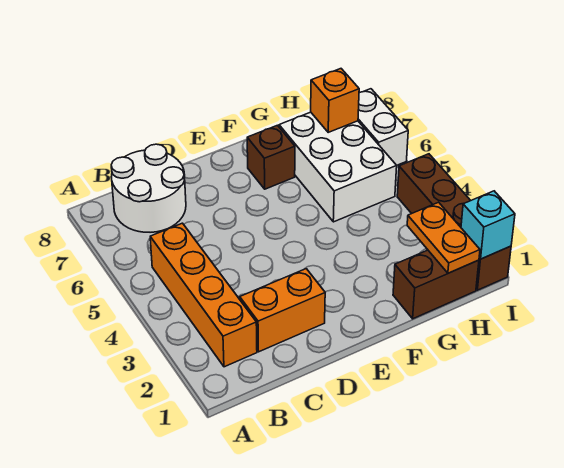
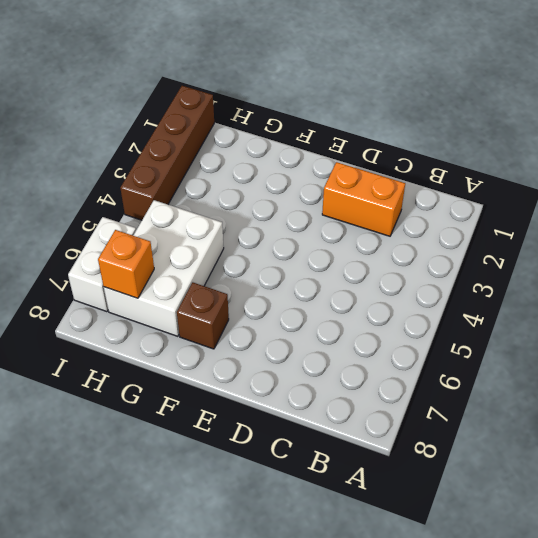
none -> orange 1x4 brick [150,223,257,367]
none -> white 2x2 round brick [111,144,186,232]

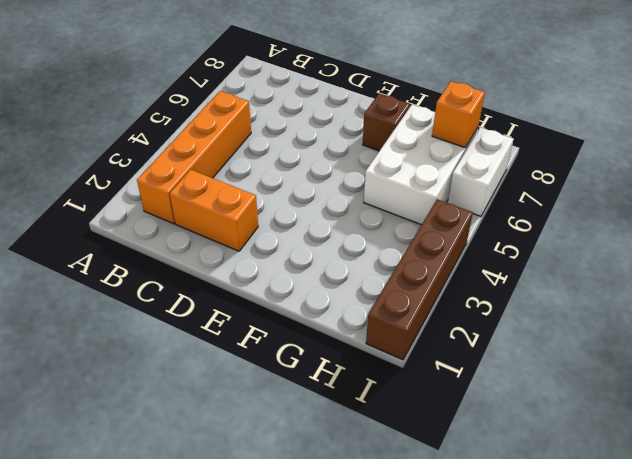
none -> white 2x2 round brick [111,144,186,232]
none -> brown 1x2 brick [393,250,479,319]

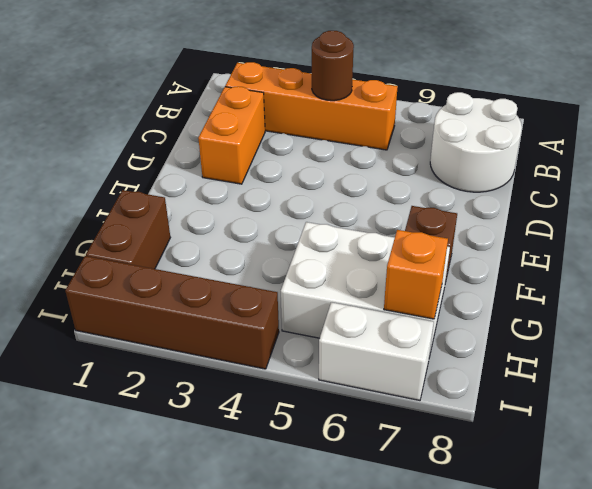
brown 1x1 round brick [312,31,354,101] -> none
none -> orange 1x2 plate [407,202,480,273]
none -> cyan 1x1 brick [461,191,515,259]

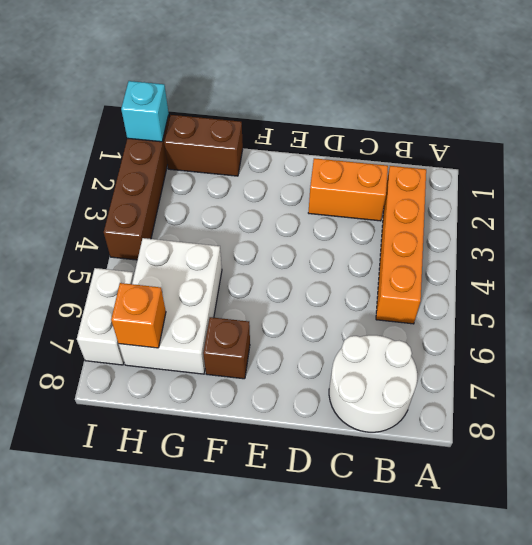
none -> orange 1x2 plate [407,202,480,273]

